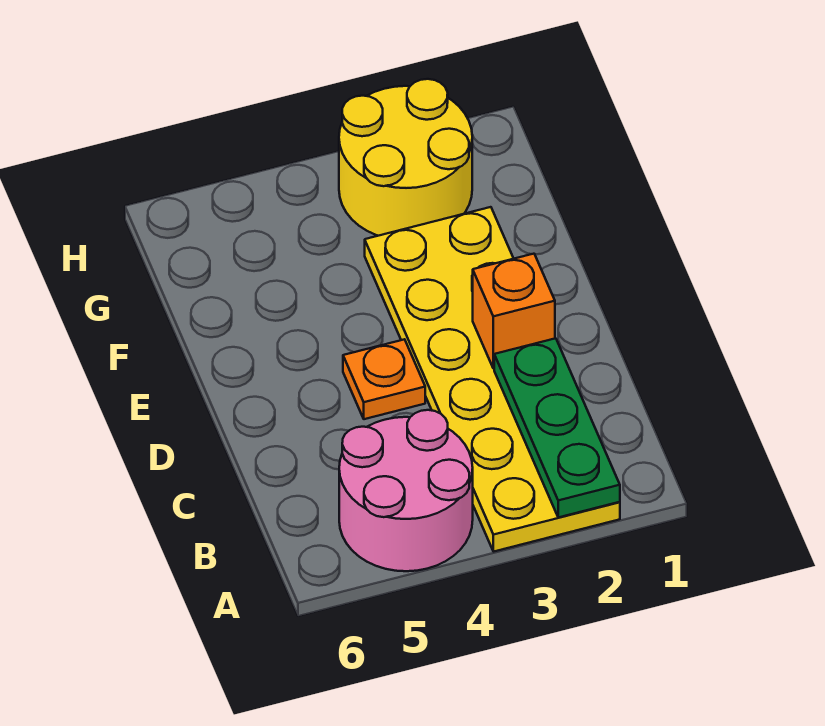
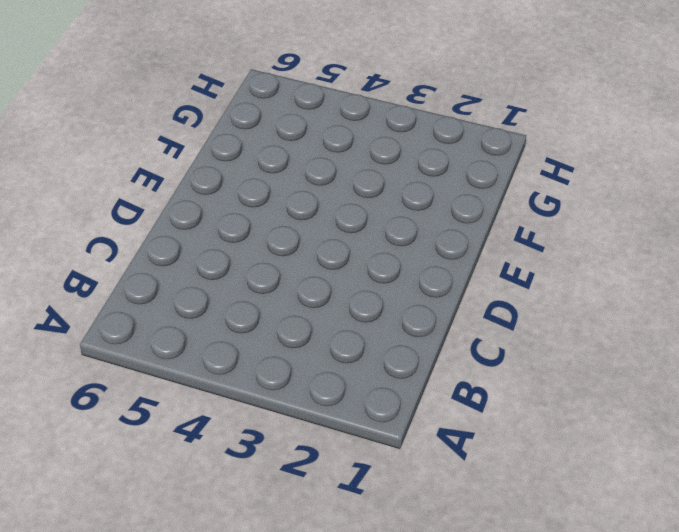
none -> yellow 2x6 plate [365,207,620,552]
none -> pink 2x2 round brick [339,410,473,571]

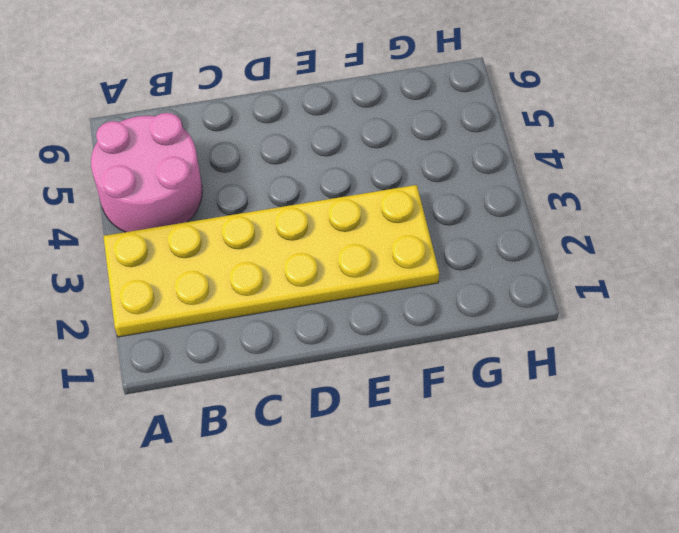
none -> orange 1x1 plate [343,339,425,419]
none -> yellow 2x2 round brick [339,79,472,236]

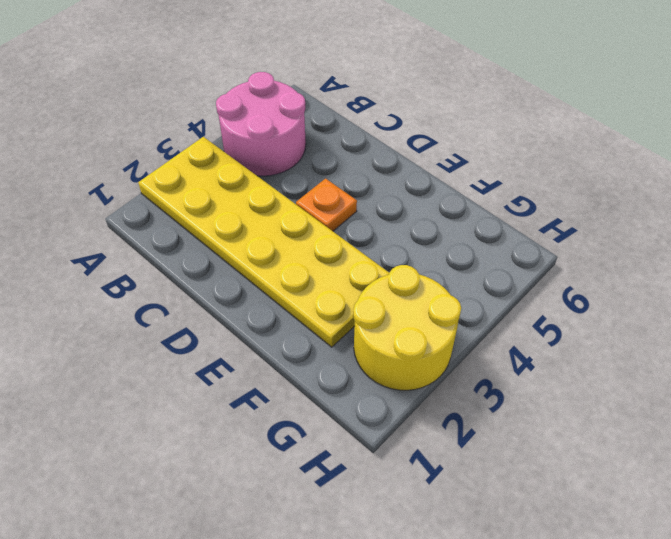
none -> green 1x3 plate [494,338,620,517]
none -> orange 1x1 brick [473,254,555,369]

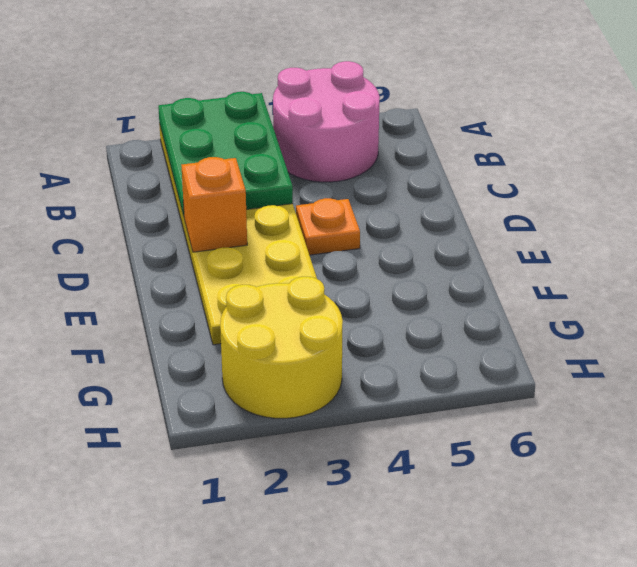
green 2x3 plate [158,92,293,216] -> green 1x3 plate [494,338,620,517]

